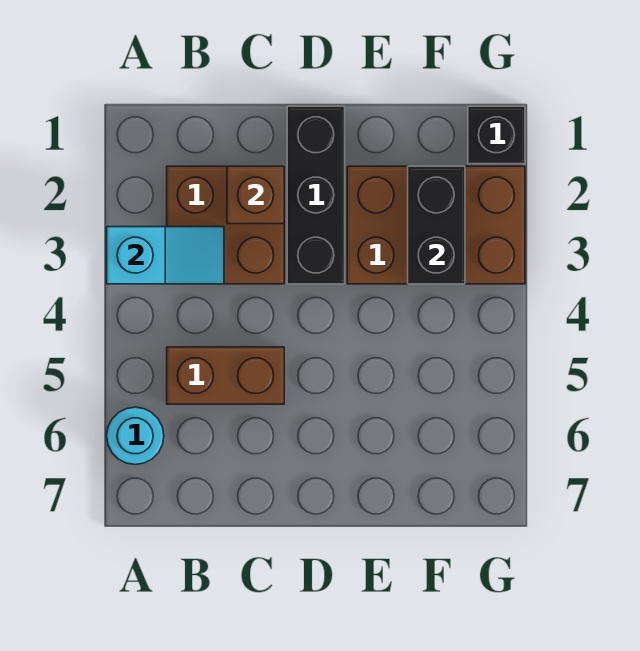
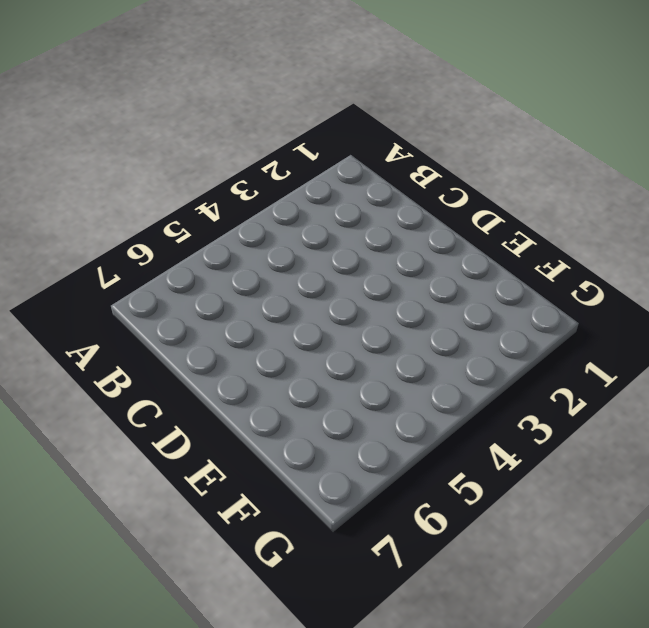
none -> cyan 1x1 round brick [107,407,164,465]
none -> brown 2x2 brick [167,166,284,284]

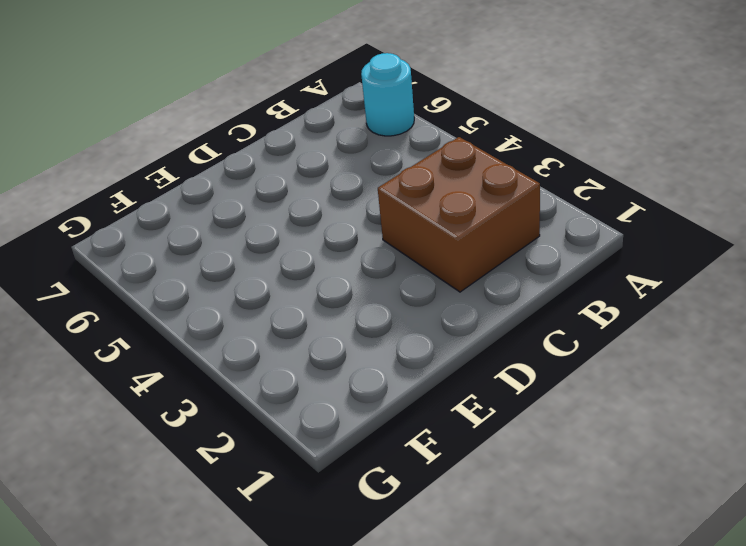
none -> brown 1x2 brick [167,347,284,404]
none -> black 1x3 brick [287,106,345,284]

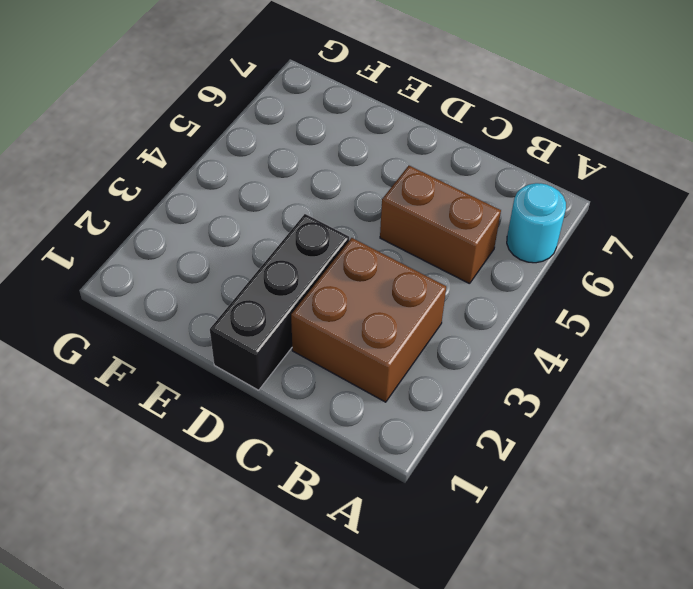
none -> brown 2x3 brick [347,166,525,284]
none -> black 1x1 brick [468,106,525,164]

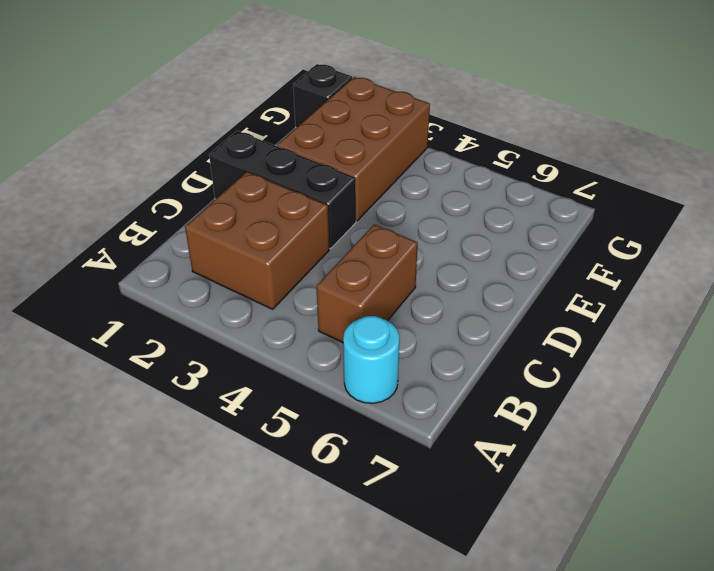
none -> cyan 1x2 slope [107,227,224,284]
none -> brown 1x1 brick [227,166,284,224]

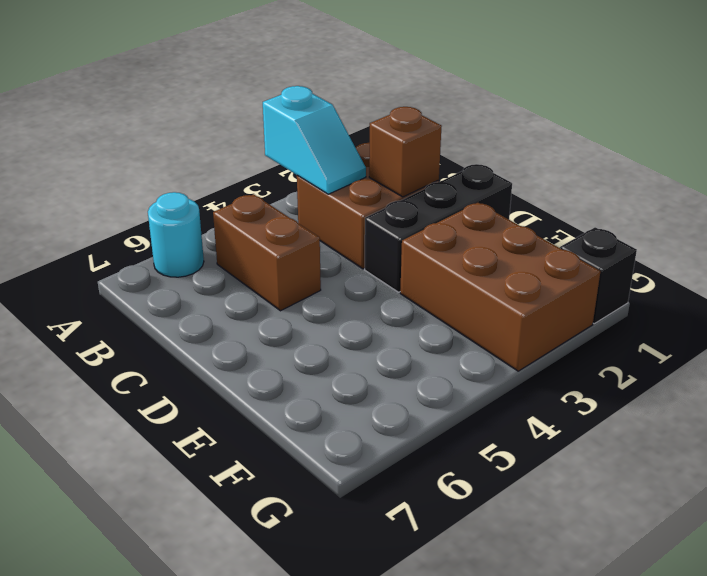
none -> black 1x2 brick [408,166,465,284]

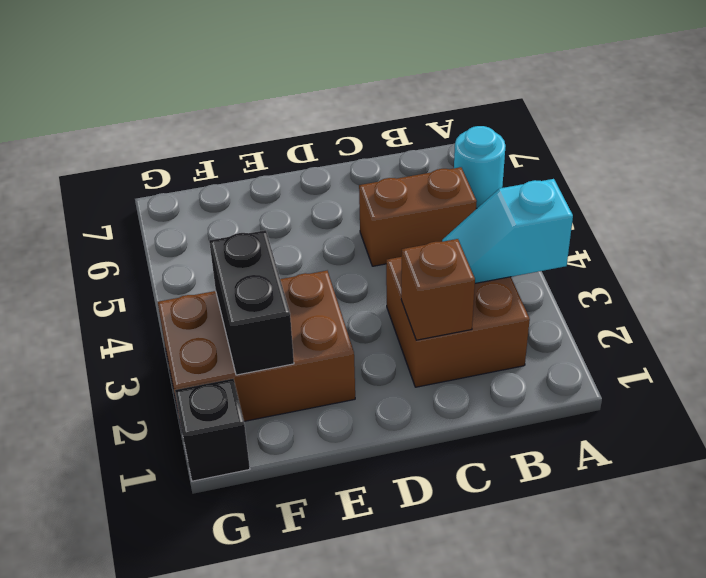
none -> black 1x3 brick [287,106,345,284]

